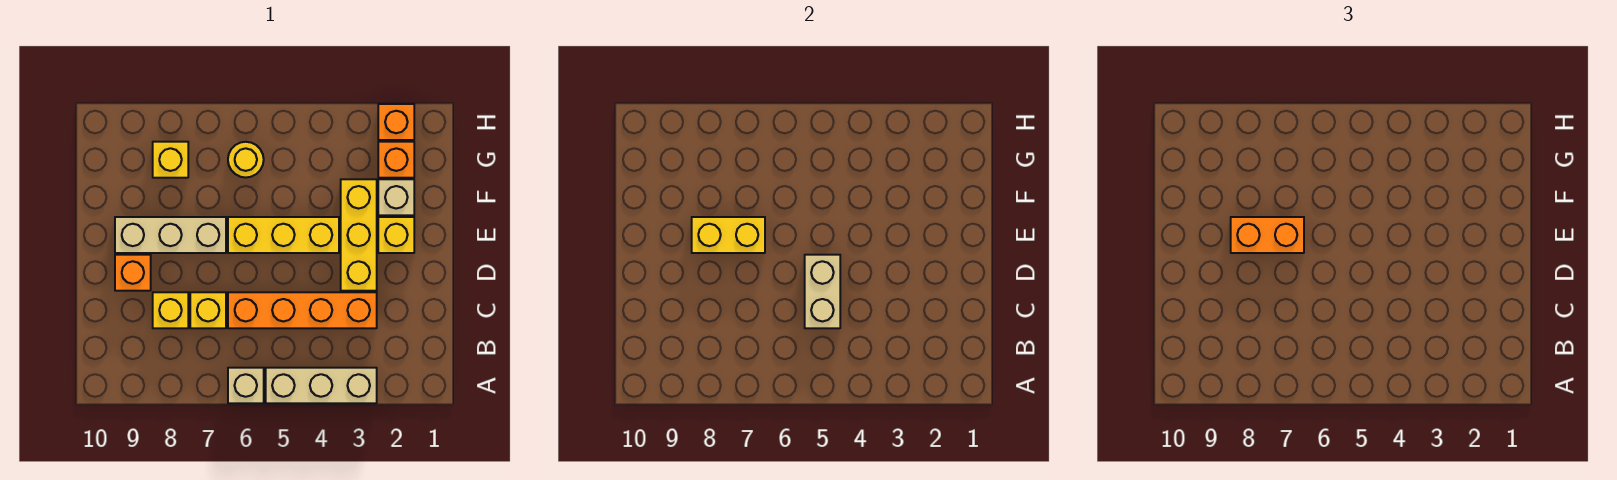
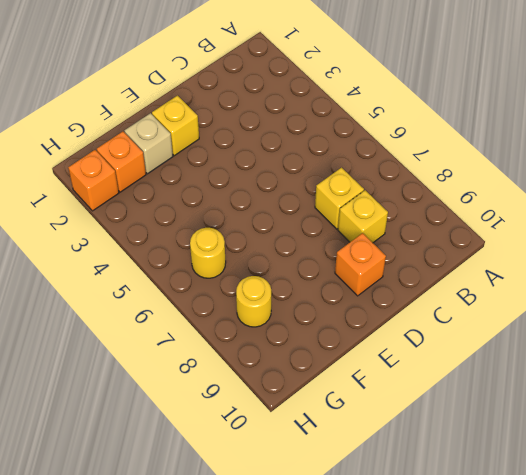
yellow 1x1 round brick [236,276,271,327] -> yellow 1x1 brick [153,142,188,178]
none -> tan 1x3 brick [266,368,377,403]
none -> tan 1x1 brick [228,368,264,403]
none -> orange 1x4 brick [228,292,377,328]

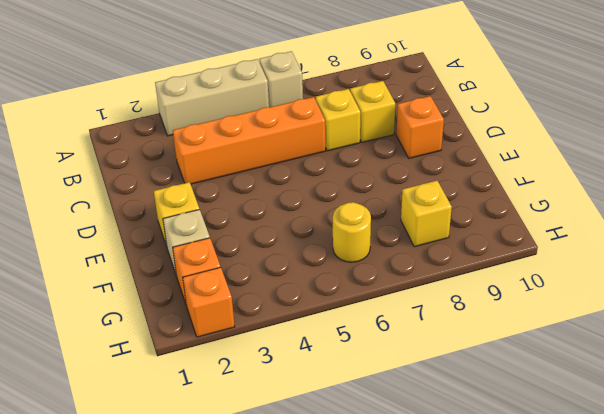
none -> yellow 1x3 brick [341,179,377,291]
none -> yellow 1x3 brick [228,217,339,253]
none -> tan 1x3 brick [115,217,226,253]

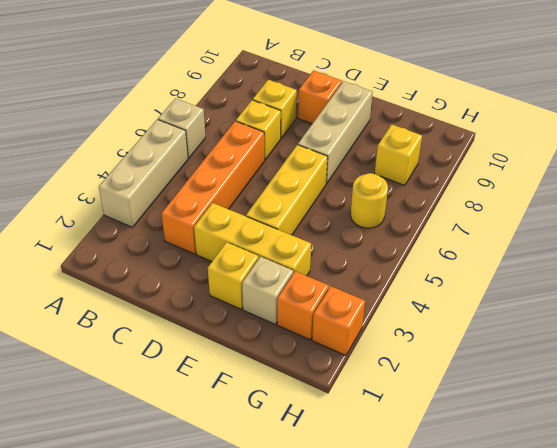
none -> tan 1x2 brick [805,255,840,328]
none -> yellow 1x2 brick [692,217,765,253]
none -> orange 1x2 brick [1231,217,1304,253]

